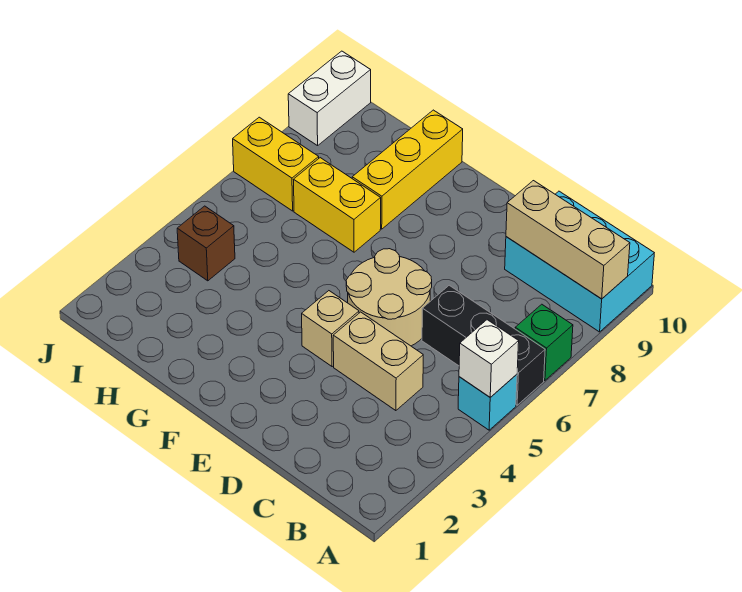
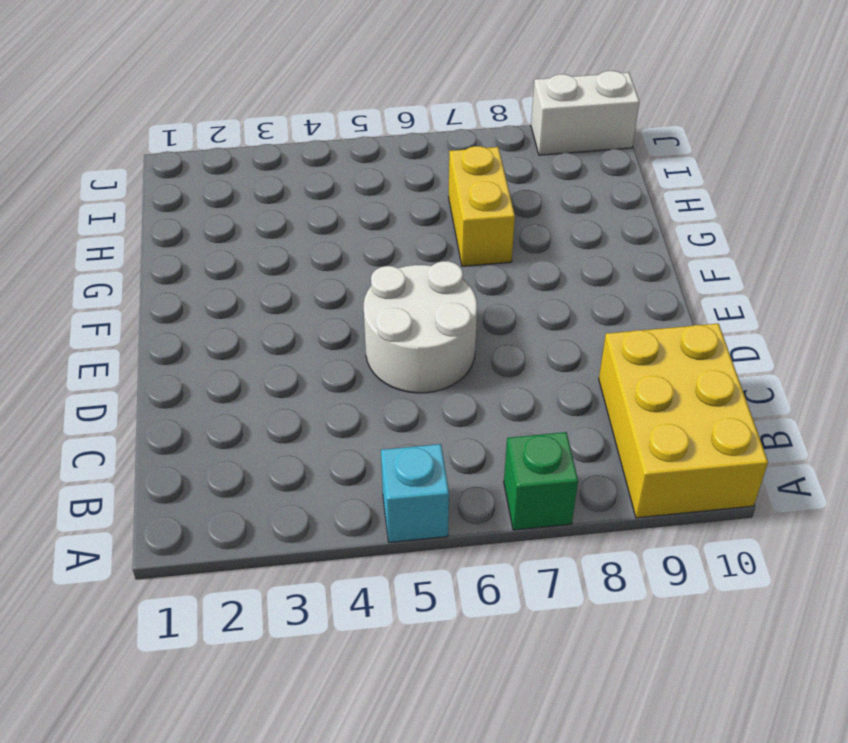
yellow 2x3 brick [599,324,768,518] -> cyan 2x3 brick [505,191,654,332]
white 2x2 round brick [364,261,477,393] -> tan 2x2 round brick [346,249,432,346]
none -> black 1x3 brick [422,285,545,405]
none -> tan 1x2 brick [333,312,423,411]
none -> tan 1x1 brick [302,291,359,367]

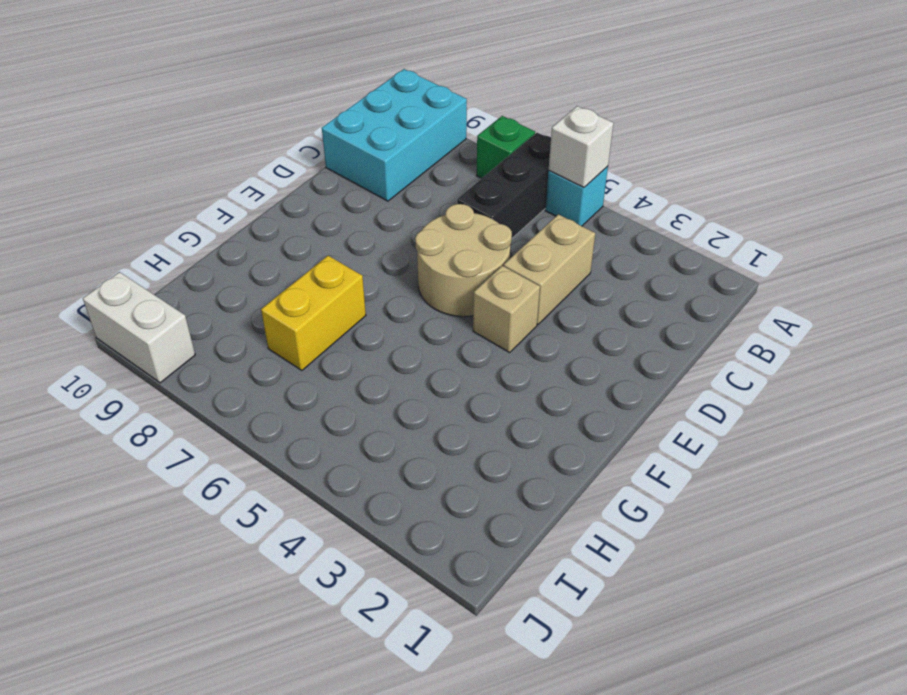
none -> yellow 1x3 brick [352,110,463,229]
none -> brown 1x1 brick [177,206,235,281]
none -> yellow 1x2 brick [233,117,319,211]

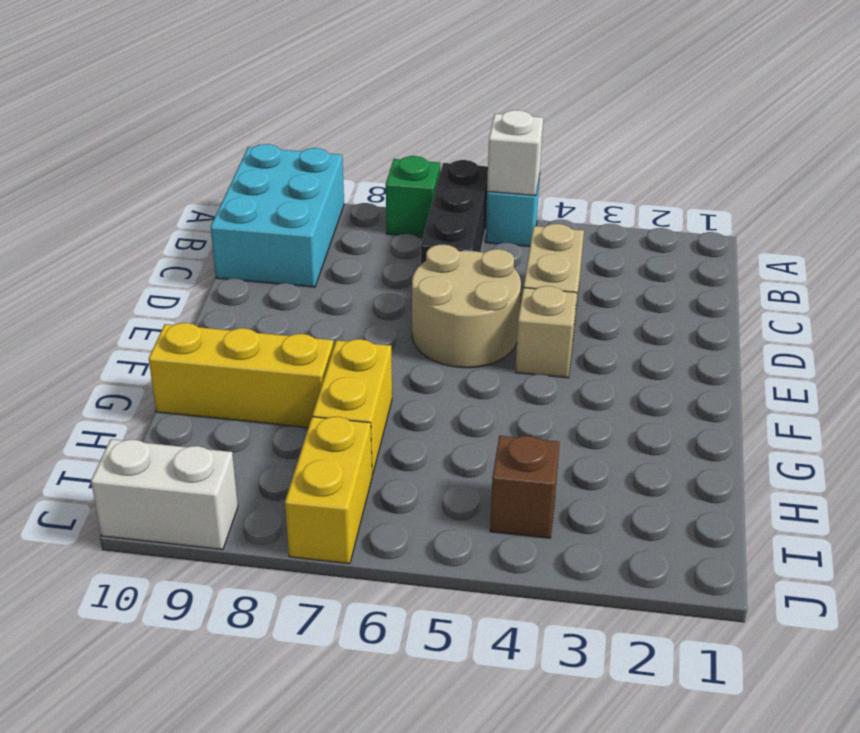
none -> tan 1x3 brick [506,181,630,299]

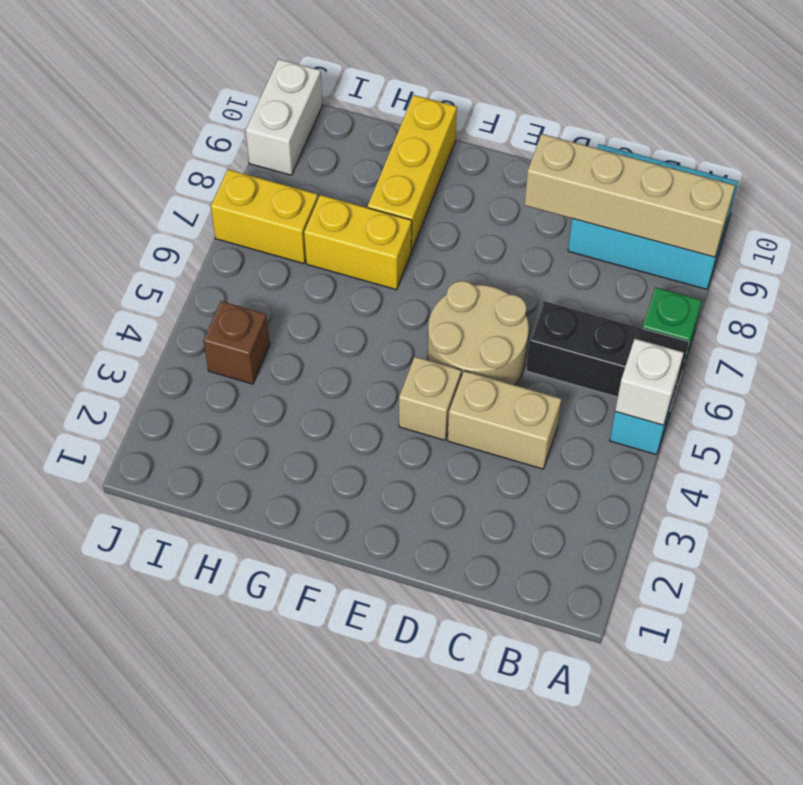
tan 1x4 brick [524,134,735,257] -> tan 1x3 brick [506,181,630,299]

